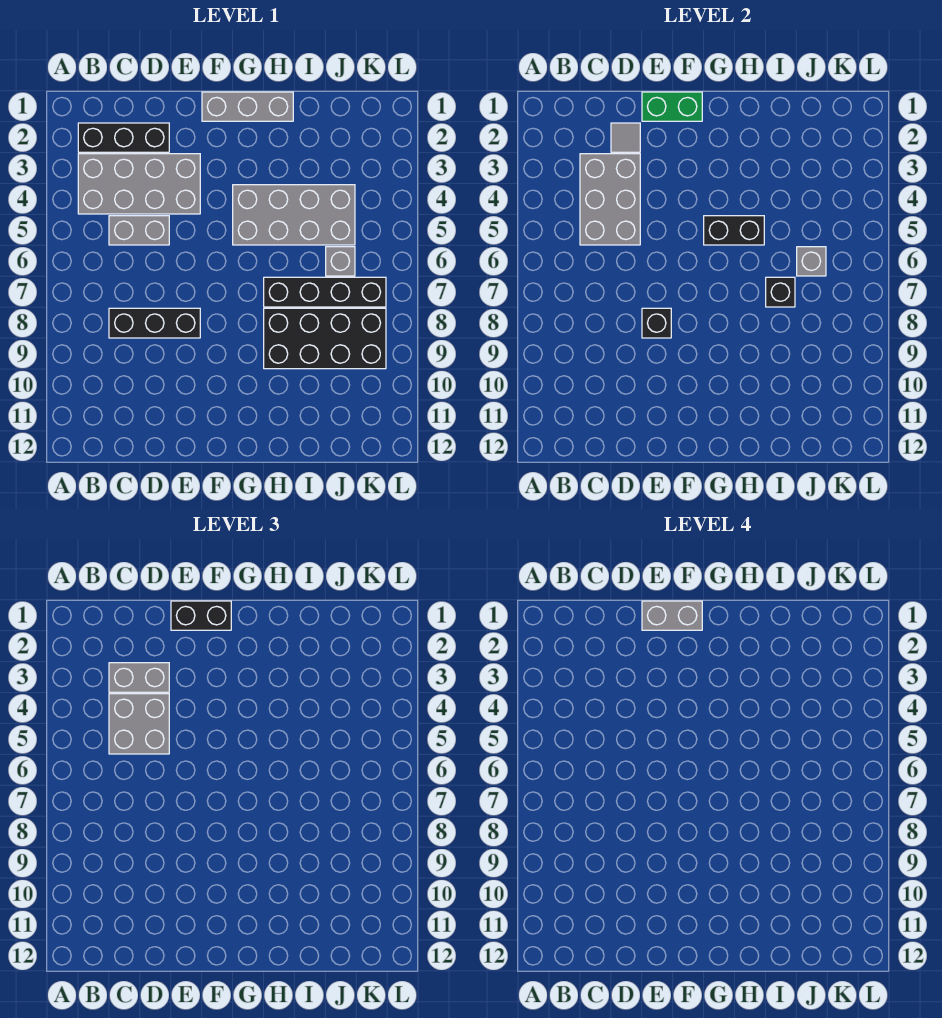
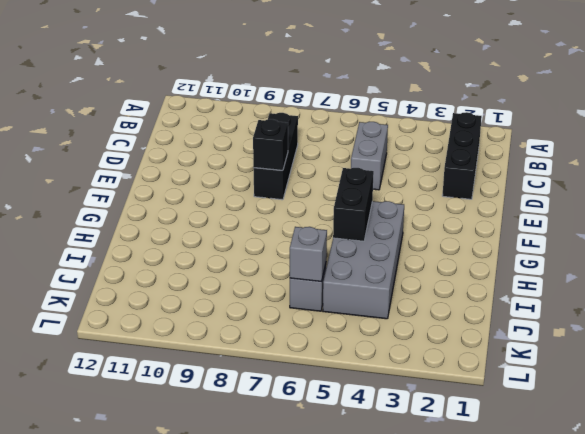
none -> grey 2x4 brick [78,154,200,214]
none -> grey 1x3 brick [202,92,293,121]
none -> black 1x4 brick [264,277,386,307]

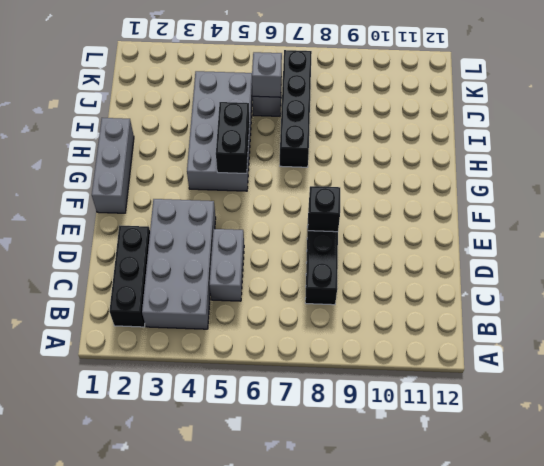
none -> black 2x4 brick [264,308,386,369]
none -> grey 2x3 brick [580,154,640,245]
none -> grey 1x1 tile [611,123,640,152]

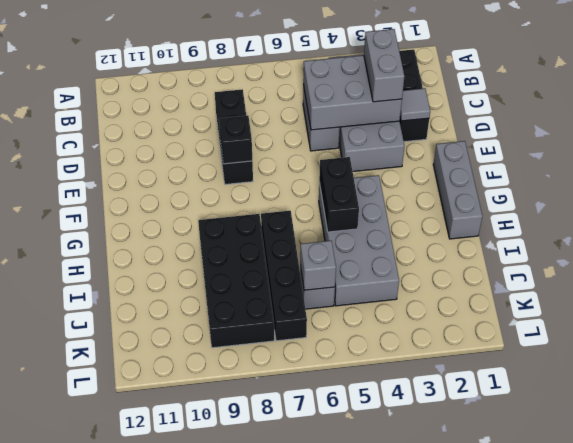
none -> green 1x2 brick [642,92,702,121]
none -> black 1x1 brick [766,277,795,307]
none -> grey 2x2 brick [109,694,169,754]

